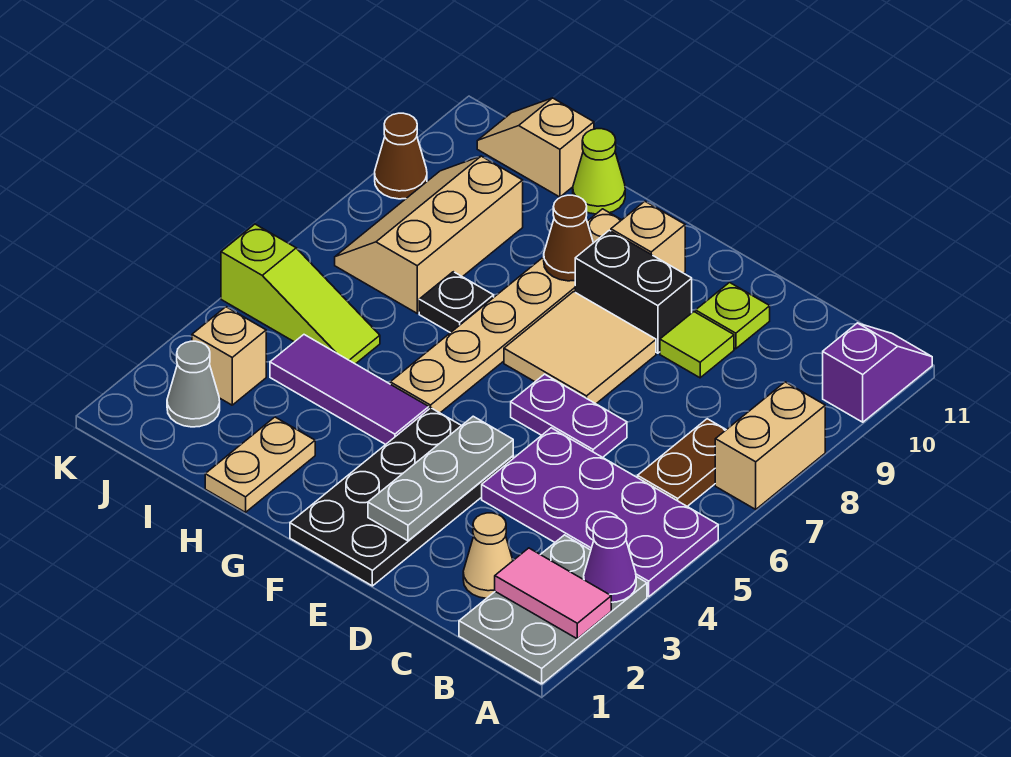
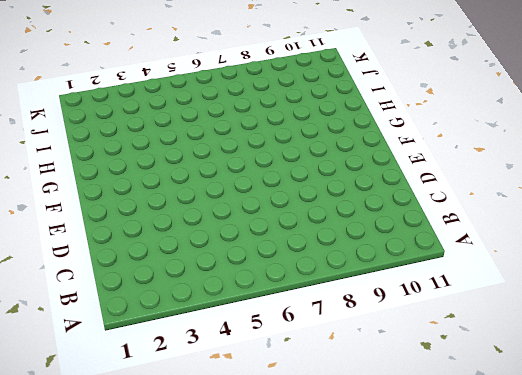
none -> grey 2x3 plate [459,535,647,684]
none -> purple 2x4 plate [482,428,718,597]
none -> tan 1x2 brick [715,382,825,509]

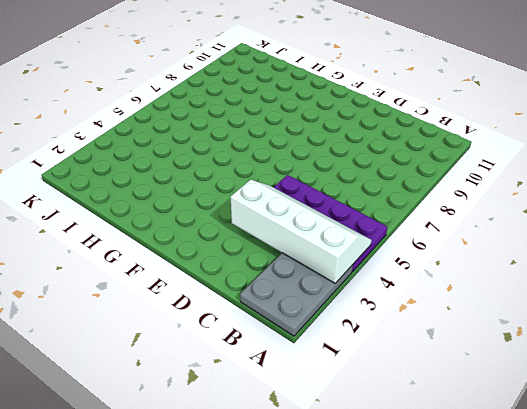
white 2x4 slope [231,180,372,283] -> purple 1x1 cone [584,517,636,602]
none -> tan 1x2 brick [715,382,825,509]
none -> purple 1x2 slope [823,323,932,422]
none -> brown 1x2 plate [638,419,726,506]

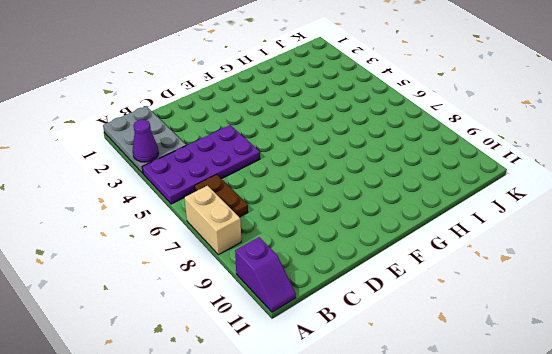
none -> tan 1x1 cone [463,513,513,598]
none -> purple 1x2 plate [511,374,627,457]
none -> lime 1x1 tile [660,312,734,378]

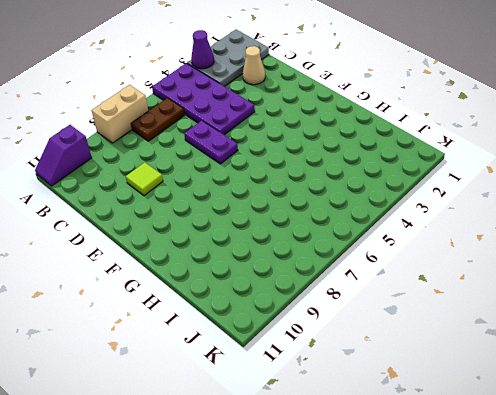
none -> lime 1x1 plate [696,283,770,349]
none -> black 2x4 plate [290,408,513,586]
none -> tan 2x2 tile [504,292,656,404]

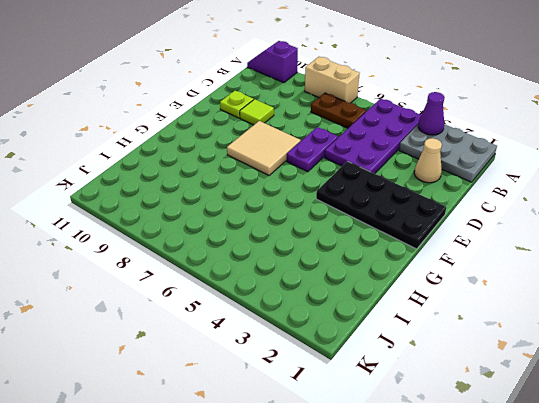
none -> black 1x2 brick [575,230,692,353]
none -> tan 1x1 brick [611,201,685,273]
none -> purple 1x3 tile [270,335,429,444]

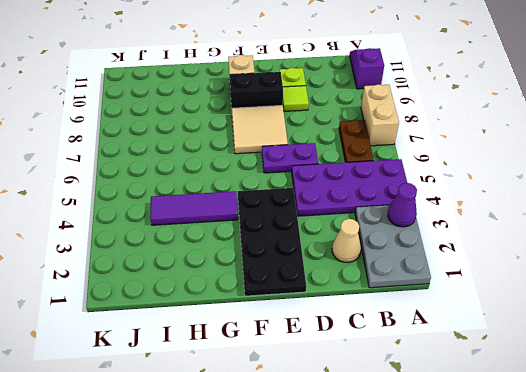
none -> tan 1x6 plate [390,209,621,413]
none -> tan 1x2 plate [205,417,315,512]
none -> black 1x1 plate [419,272,494,333]

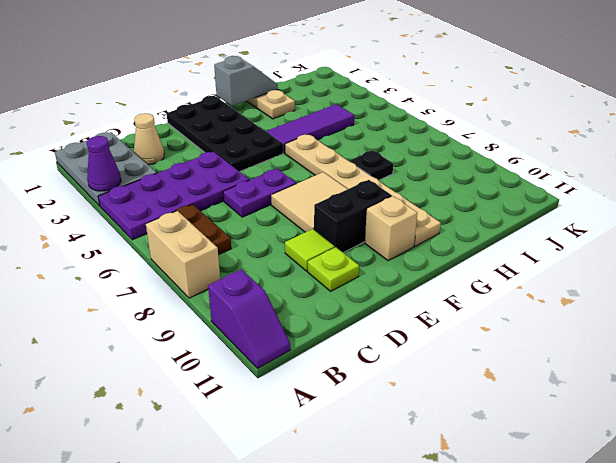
grey 1x2 slope [214,56,278,106] -> none
none -> lime 1x1 cone [573,129,625,214]
none -> lime 1x3 slope [221,224,380,364]
none -> tan 2x3 slope [335,156,523,313]

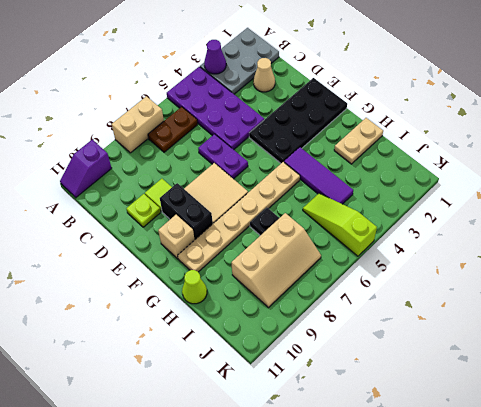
none -> tan 1x2 slope [477,98,594,197]
none -> grey 1x1 cone [167,341,220,427]
none -> tan 1x1 brick [192,307,266,405]

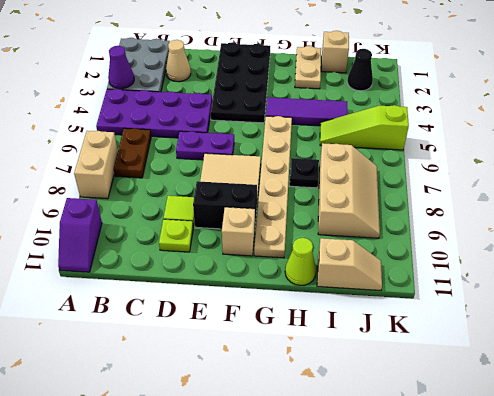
tan 1x1 brick [321,31,349,73] -> tan 1x1 brick moved to [192,307,266,405]
black 1x1 cone [347,49,373,91] -> grey 1x1 cone [167,341,220,427]
none -> brown 1x1 cone [375,113,427,199]
none -> pink 1x2 tile [495,548,611,639]
none -> grey 1x3 plate [368,416,513,541]

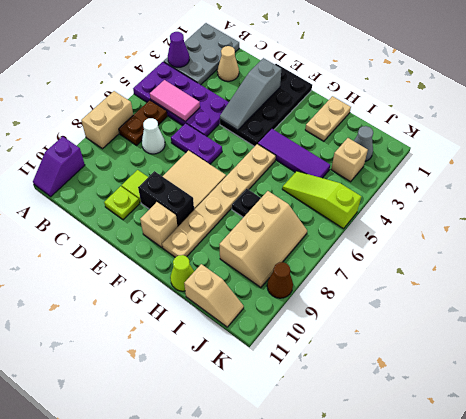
pink 1x2 tile [150,80,200,122] -> pink 1x2 tile moved to [495,548,611,639]
white 1x1 cone [142,118,165,154] -> none
grey 1x3 slope [220,58,281,130] -> grey 1x3 plate [368,416,513,541]
none -> brown 1x1 cone [544,195,593,281]

